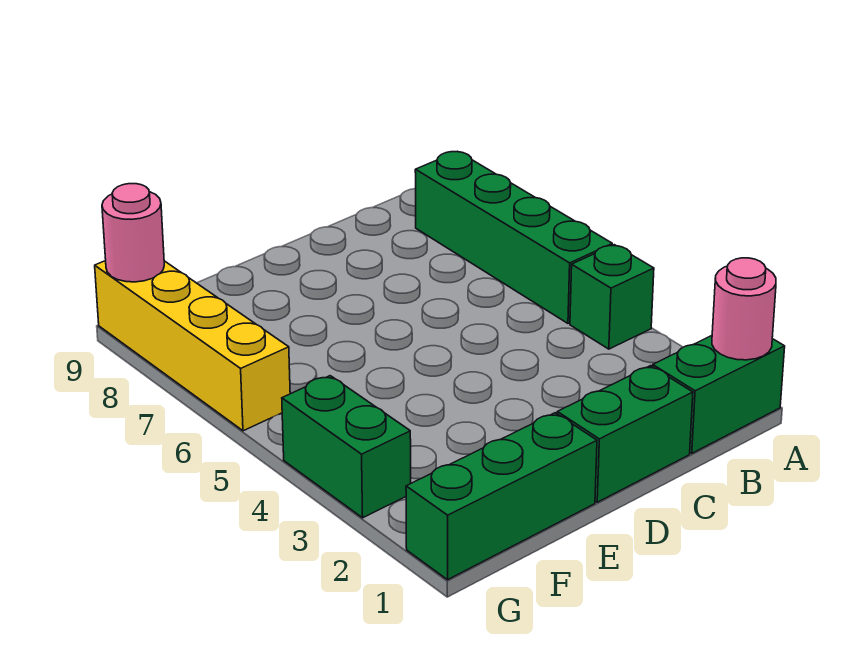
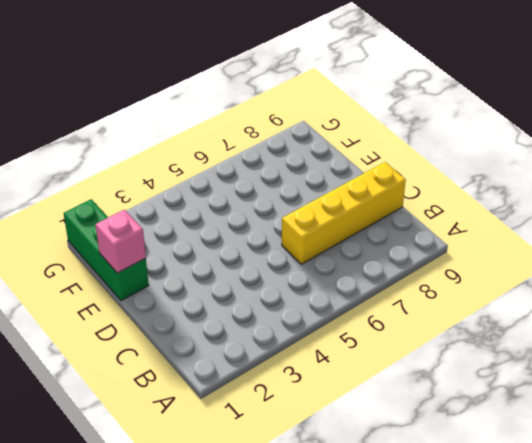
yellow 1x4 brick [282,162,406,264] -> yellow 1x4 brick moved to [95,261,290,431]
pink 1x1 brick [95,210,146,273] -> none
none -> green 1x2 brick [653,336,785,453]
none -> green 1x1 brick [570,245,654,349]

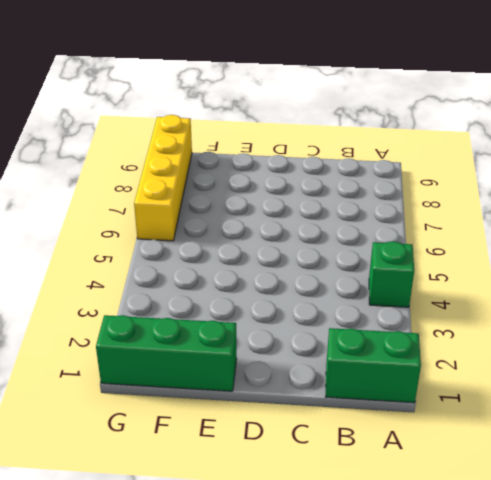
none -> green 1x4 brick [415,152,612,323]
none -> green 1x2 brick [557,366,693,502]

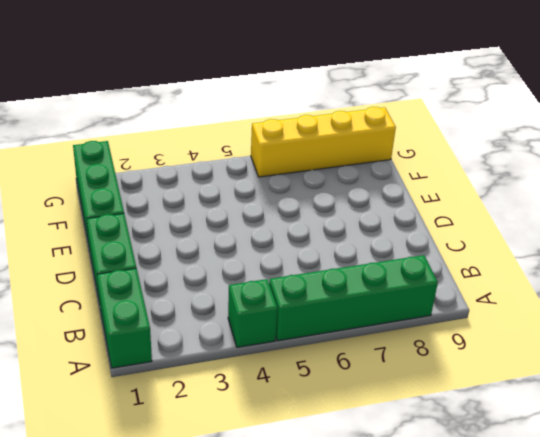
none -> green 1x2 brick [282,376,411,518]
none -> pink 1x1 round brick [712,258,776,360]

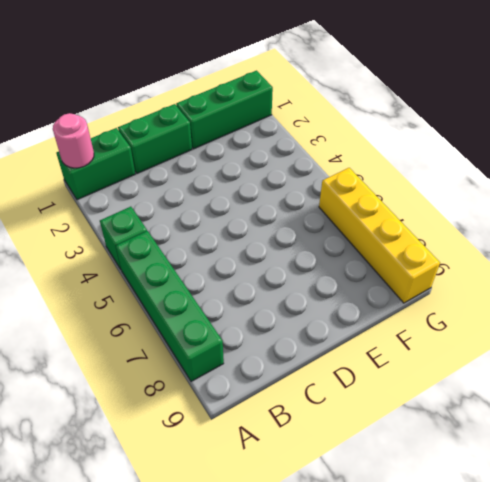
none -> green 1x2 brick [282,376,411,518]
none -> pink 1x1 round brick [102,184,164,282]

